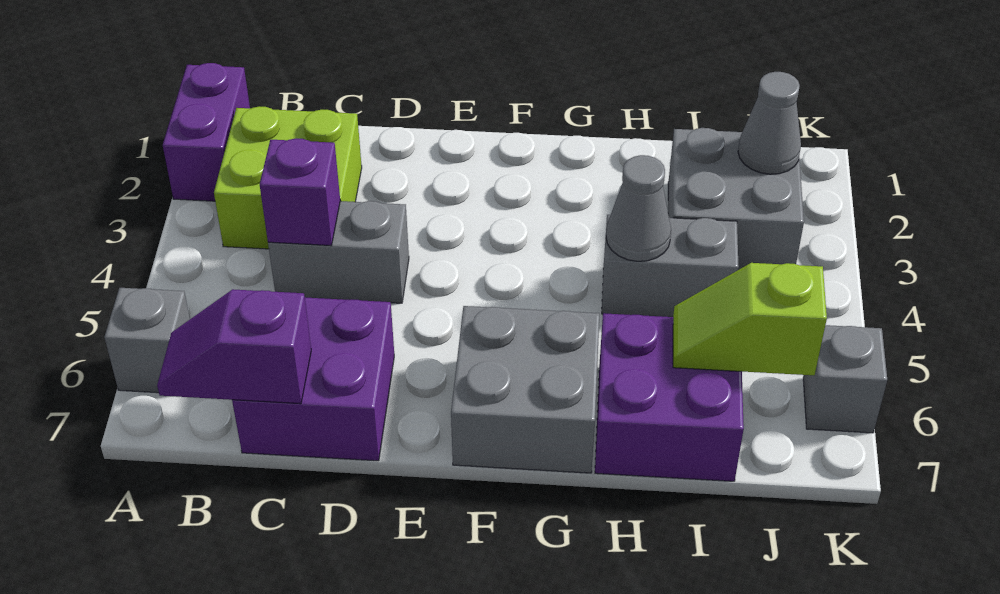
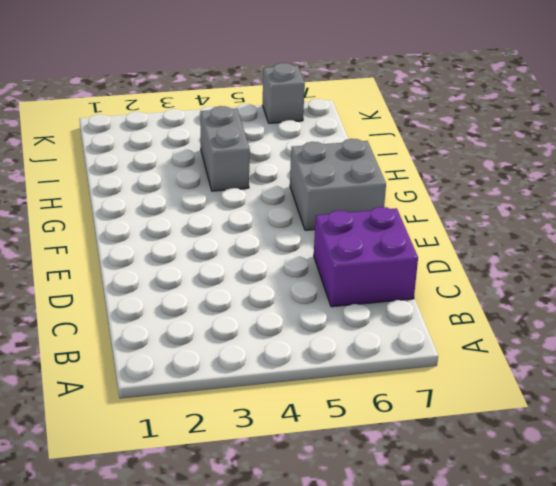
none -> purple 1x2 brick [163,63,250,201]
none -> grey 1x1 brick [104,288,190,393]
none -> lime 2x2 brick [214,106,362,249]

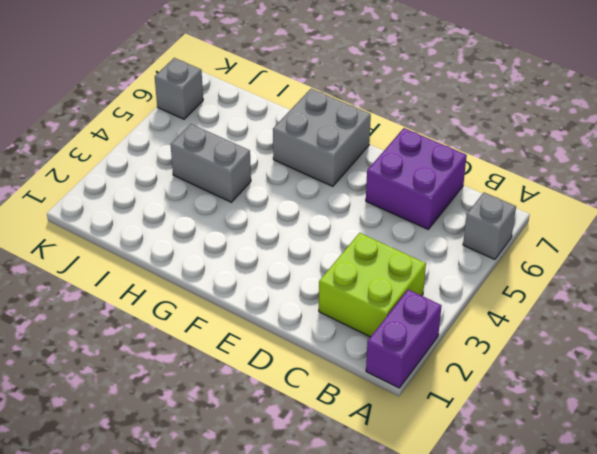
none -> grey 1x2 brick [268,201,409,303]
none -> purple 2x2 brick [595,313,744,481]
none -> grey 2x2 brick [668,128,804,270]

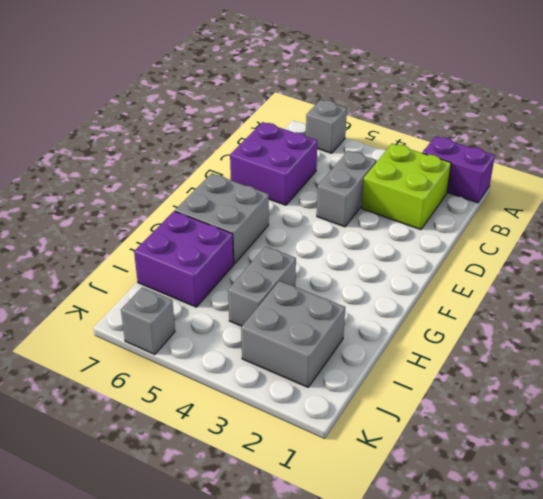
none -> purple 1x2 slope [157,289,311,404]
none -> purple 1x1 brick [260,139,340,245]
none -> grey 1x1 cone [606,155,671,261]

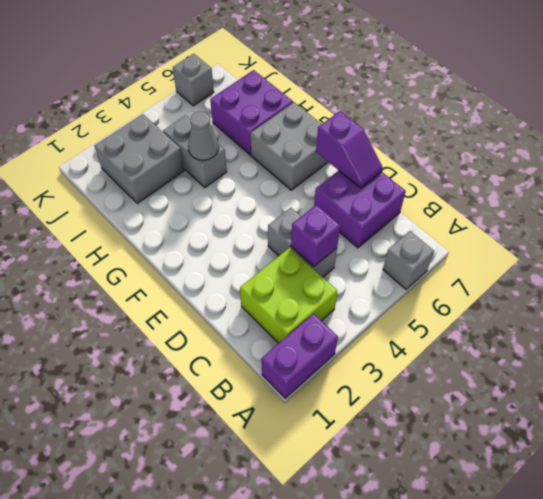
purple 1x2 slope [316,111,383,188] -> purple 1x2 slope moved to [157,289,311,404]
none -> lime 1x2 slope [673,263,827,375]
none -> grey 1x1 cone [738,72,801,174]

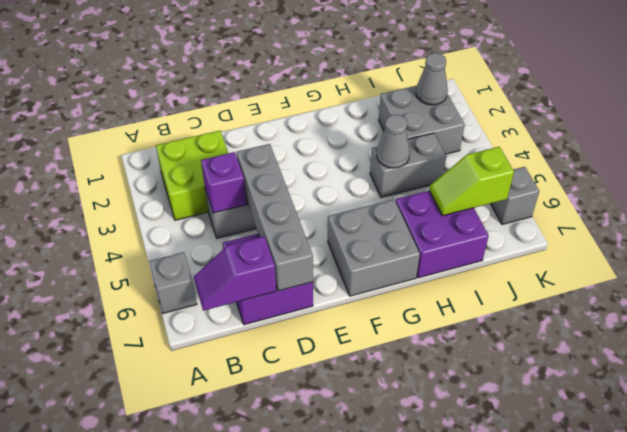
grey 1x4 brick [237,144,313,291] -> none
none -> purple 1x2 brick [163,63,250,201]

